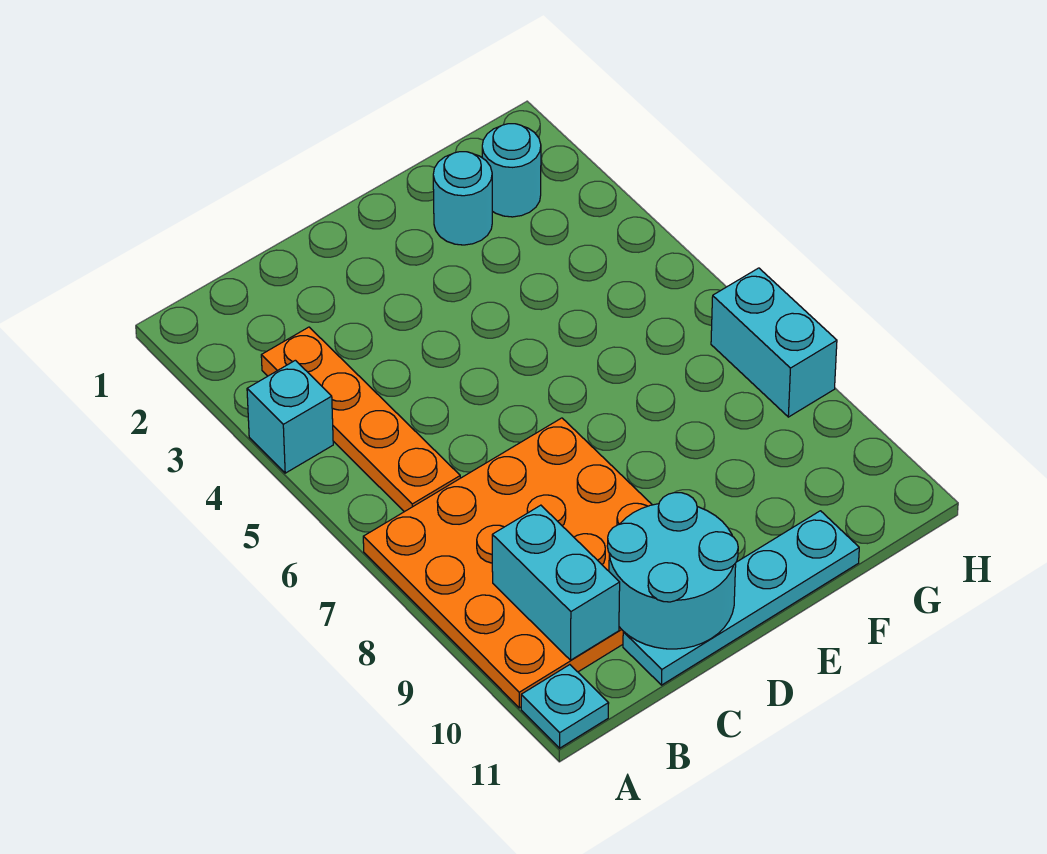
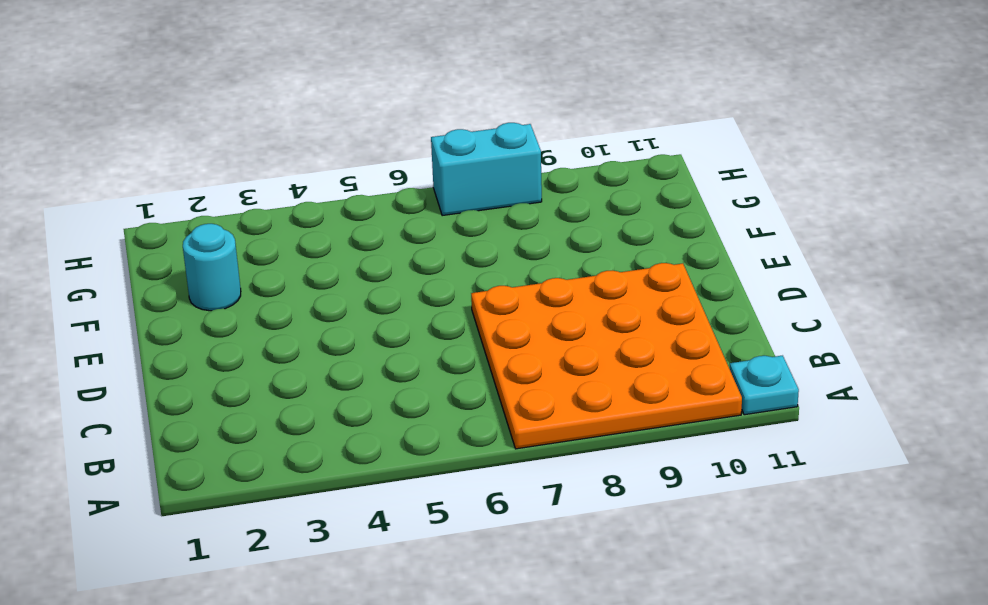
none -> cyan 1x1 brick [247,360,333,473]
none -> orange 1x4 plate [261,327,460,512]

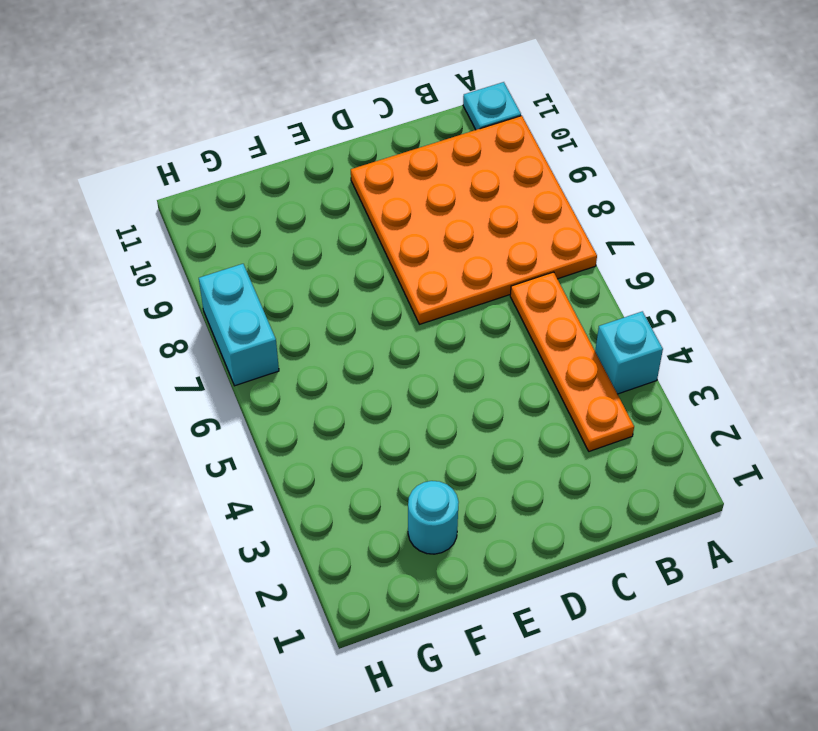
none -> cyan 1x4 plate [623,511,859,685]
none -> cyan 1x1 round brick [482,124,541,217]

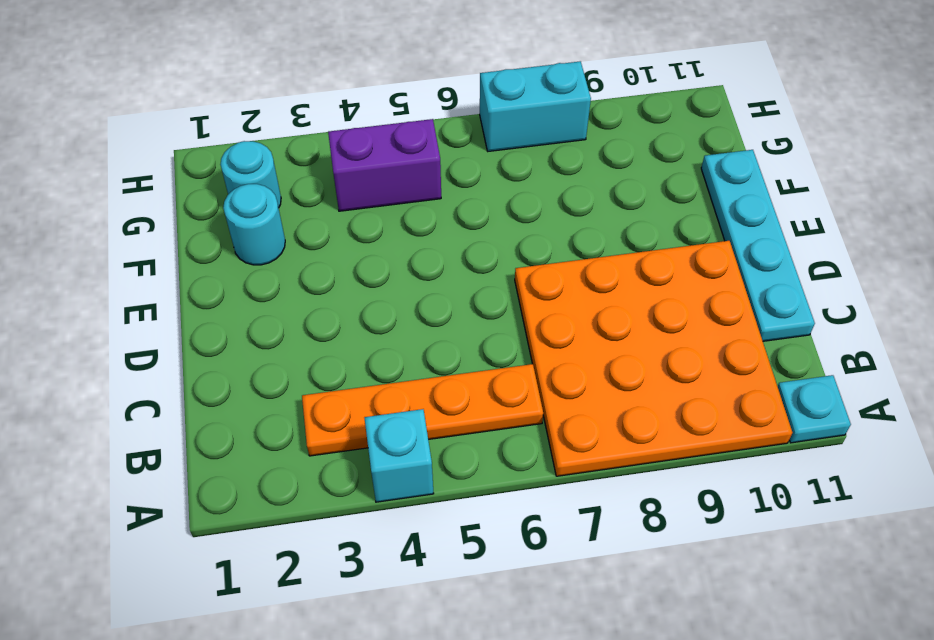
purple 1x2 brick [328,119,441,211] -> none
none -> cyan 1x2 brick [492,505,620,660]
none -> cyan 2x2 round brick [607,493,738,649]

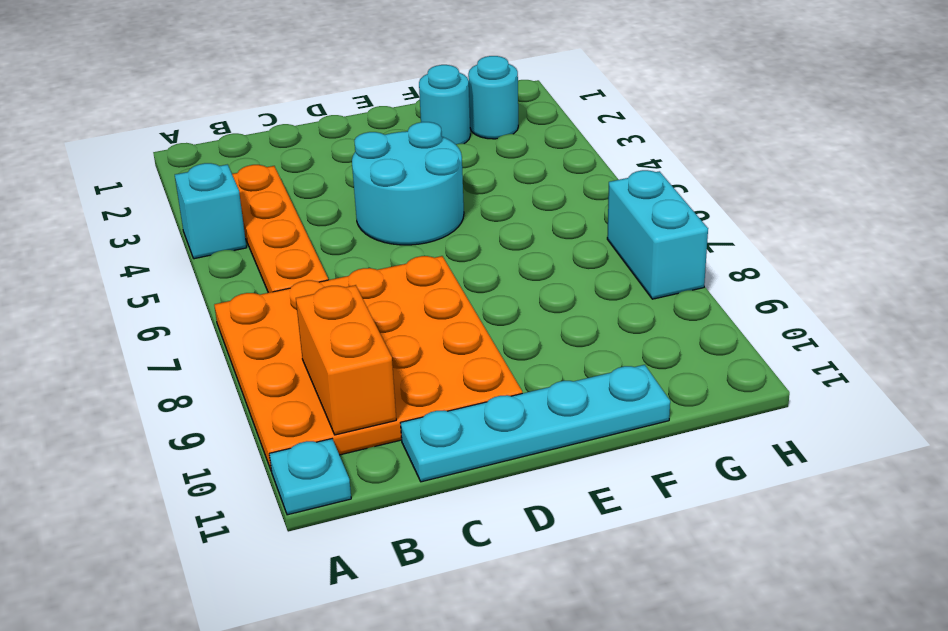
orange 1x2 brick [296,285,396,435] -> cyan 1x2 brick [492,505,620,660]
cyan 2x2 round brick [352,122,464,245] -> cyan 2x2 round brick moved to [607,493,738,649]

